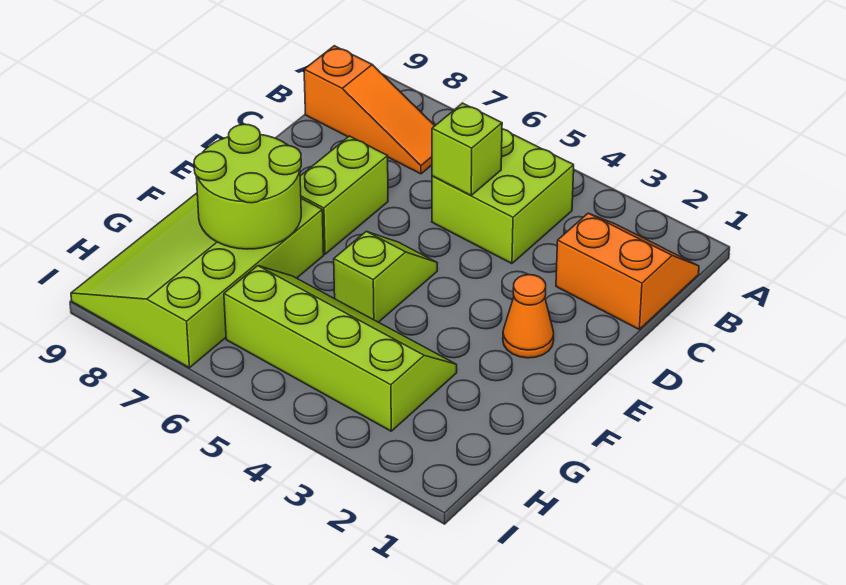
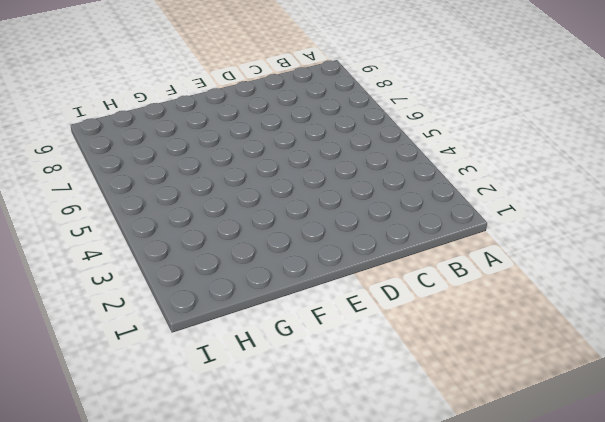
none -> orange 2x2 slope [556,213,699,329]
none -> lime 2x2 brick [432,129,574,264]

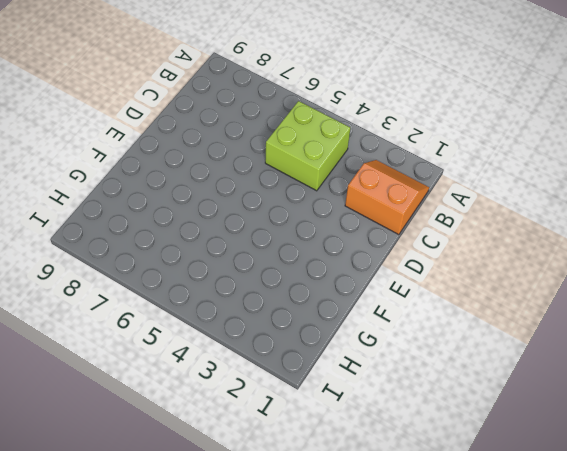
none -> orange 1x3 slope [304,46,435,174]
none -> lime 1x2 brick [300,136,388,254]

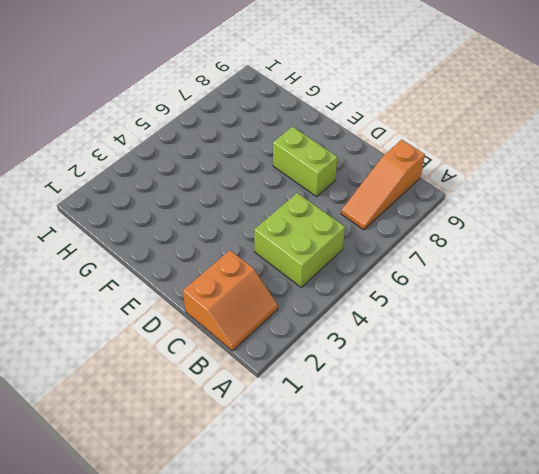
none -> orange 1x1 cone [503,275,554,358]
none -> lime 1x2 slope [334,231,437,322]

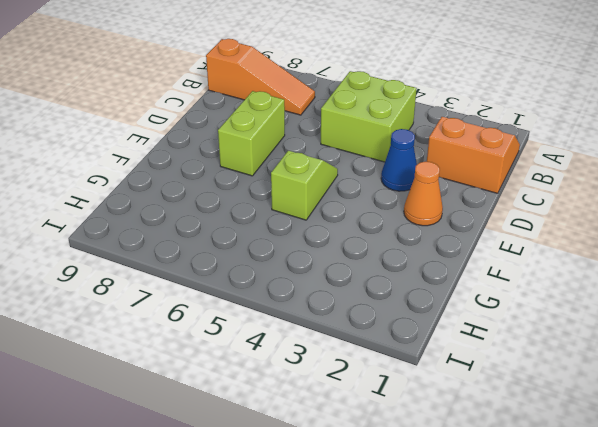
blue 1x1 cone [381,129,417,191] -> none
none -> lime 3x4 slope [71,193,324,368]
none -> lime 2x4 slope [224,266,457,431]

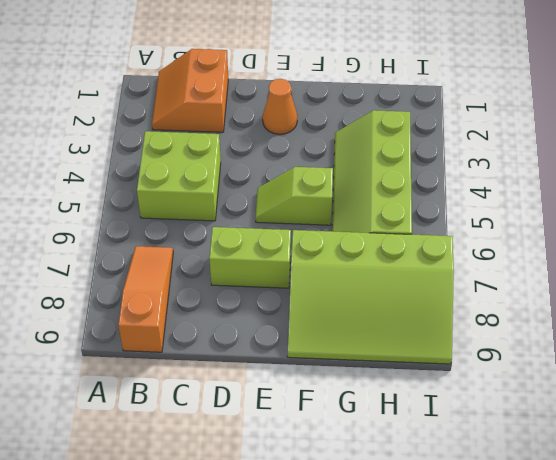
none -> lime 1x1 brick [432,103,502,195]
none -> lime 2x2 round brick [194,124,301,249]

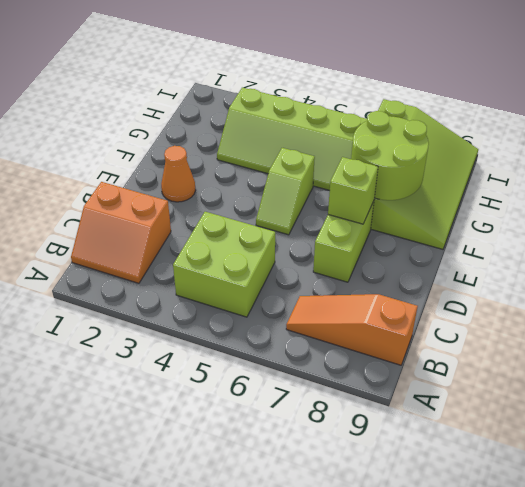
lime 1x1 brick [328,157,378,224] -> lime 1x1 brick moved to [432,103,502,195]

